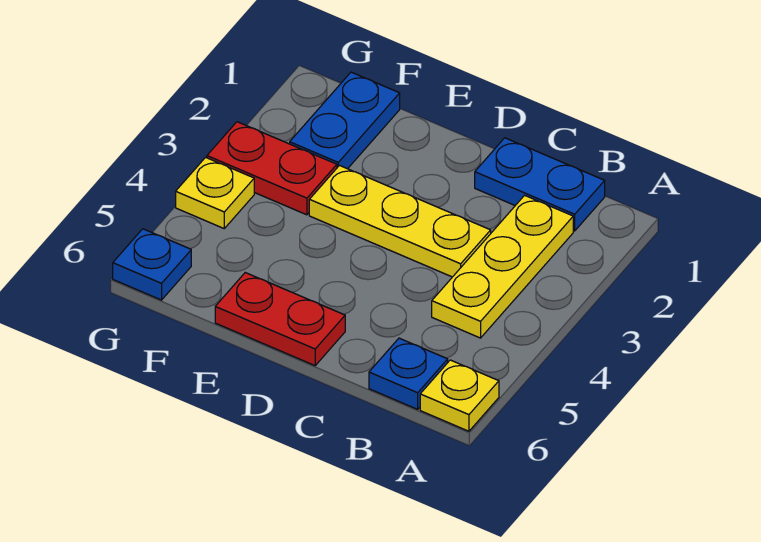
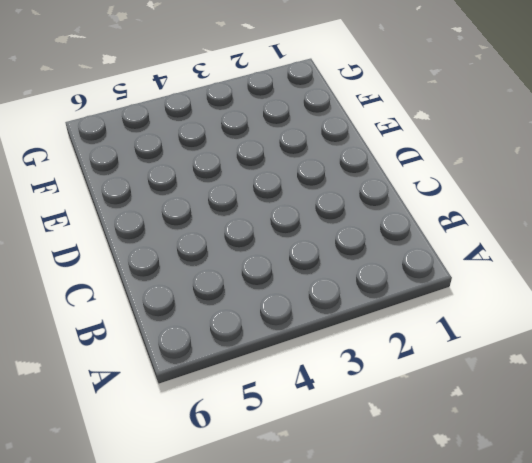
none -> yellow 1x1 plate [420,360,499,431]
none -> blue 1x2 plate [475,138,605,231]

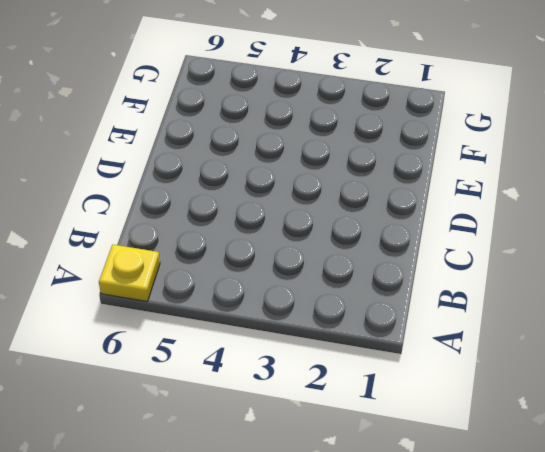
none -> blue 1x2 plate [475,138,605,231]
none -> yellow 1x3 plate [432,195,573,338]

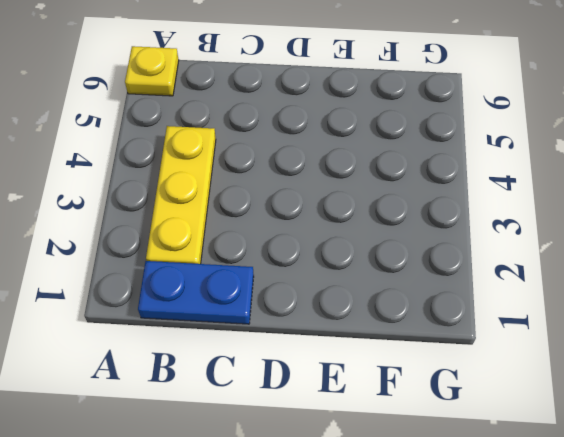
none -> blue 1x1 plate [369,338,448,409]
none -> yellow 1x3 plate [309,166,491,277]

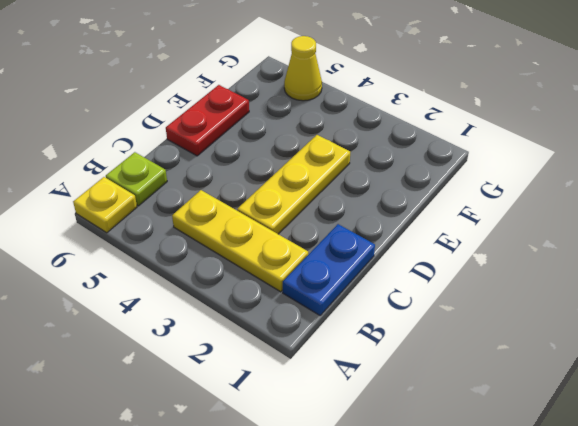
lime 1x1 plate [106,152,167,206] -> blue 1x1 plate [369,338,448,409]
yellow 1x1 cone [284,36,322,101] -> none
none -> blue 1x2 plate [290,72,400,169]
none -> red 1x2 plate [207,122,337,215]

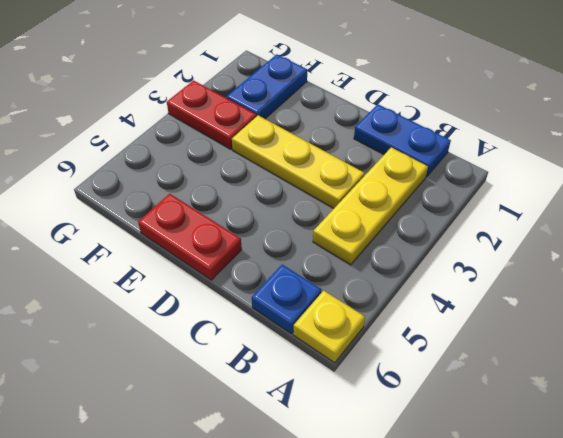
none -> yellow 1x1 plate [176,157,254,228]
none -> blue 1x1 plate [113,229,191,300]

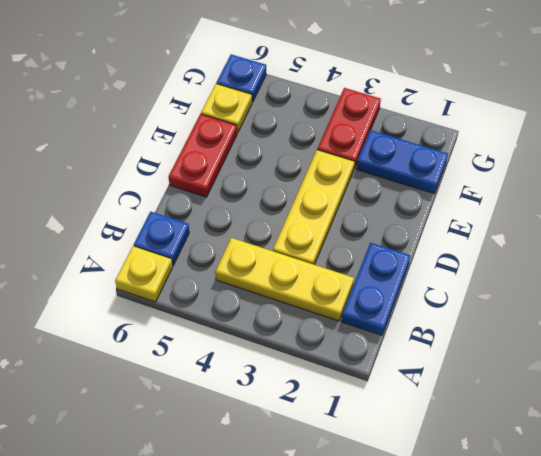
yellow 1x1 plate [201,84,252,133] -> yellow 1x1 plate moved to [176,157,254,228]

